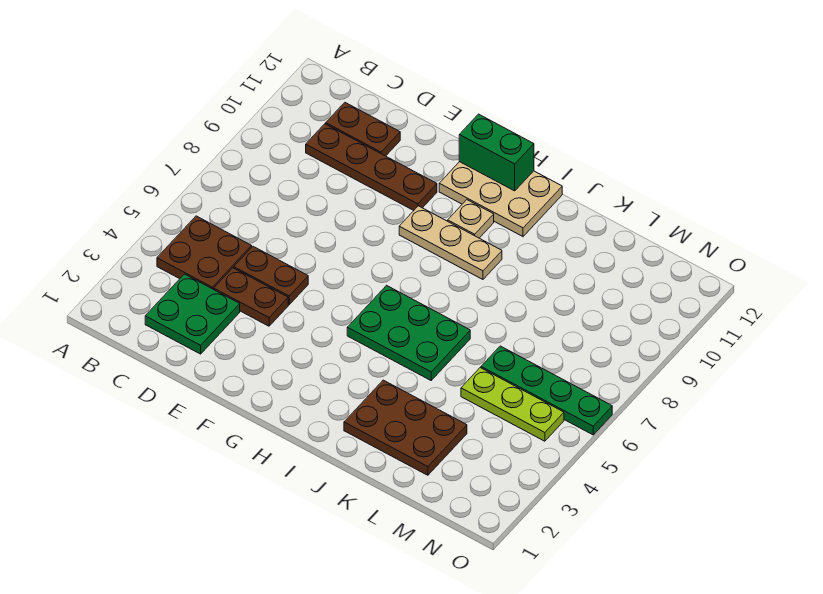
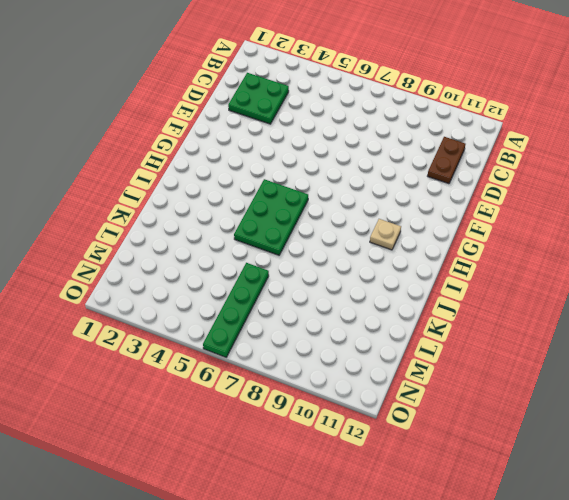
none -> brown 2x2 plate [157,216,252,289]
none -> brown 1x4 plate [306,124,437,210]
none -> brown 1x2 plate [214,268,288,326]

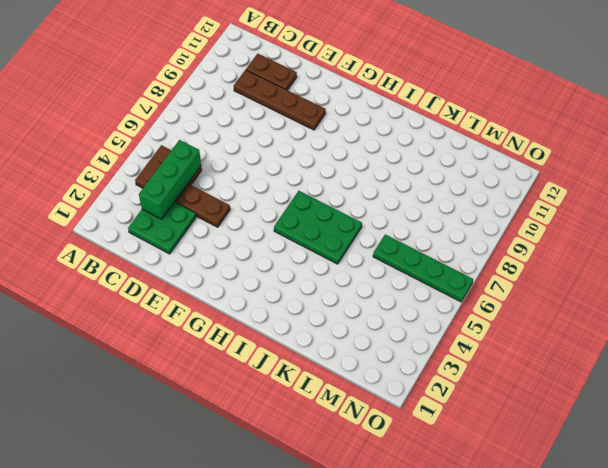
green 1x3 brick [139,140,201,219] -> none
none -> brown 1x2 plate [234,247,308,305]
none -> tan 1x3 plate [399,206,502,279]
none -> tan 2x3 plate [439,162,562,236]

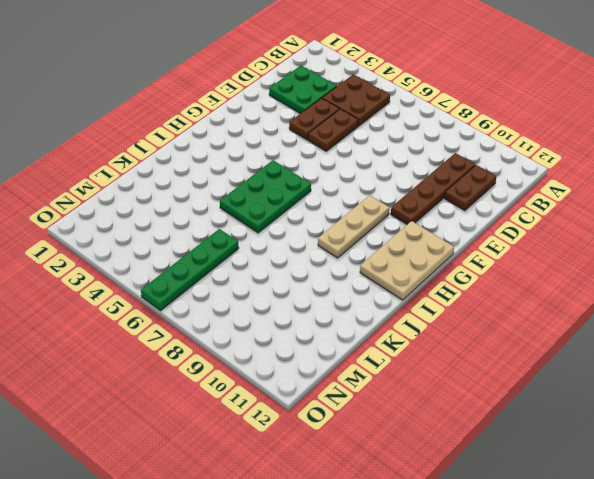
none -> tan 1x1 plate [448,200,494,238]
none -> brown 2x3 plate [344,380,467,475]
none -> lime 1x3 plate [461,368,564,441]

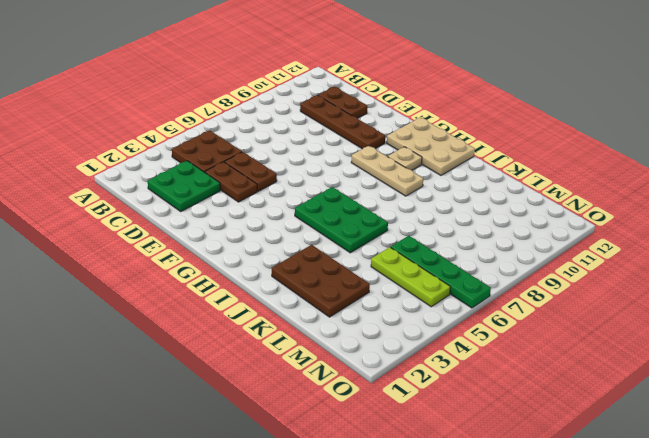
none -> green 1x2 brick [459,114,534,191]

